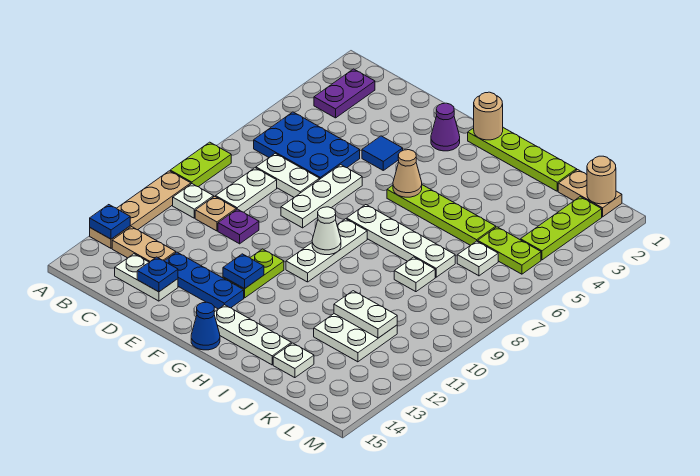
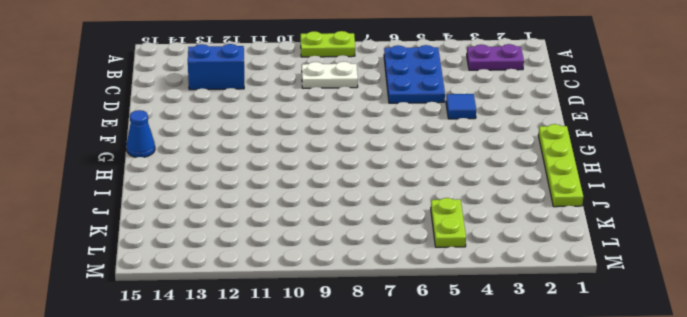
blue 1x2 brick [188,44,244,90] -> tan 1x2 plate [112,227,176,262]
none -> tan 1x4 plate [90,171,191,248]
none -> white 1x1 plate [173,184,214,218]
none -> white 1x2 plate [256,153,319,197]
none -> tan 1x1 plate [195,196,236,231]

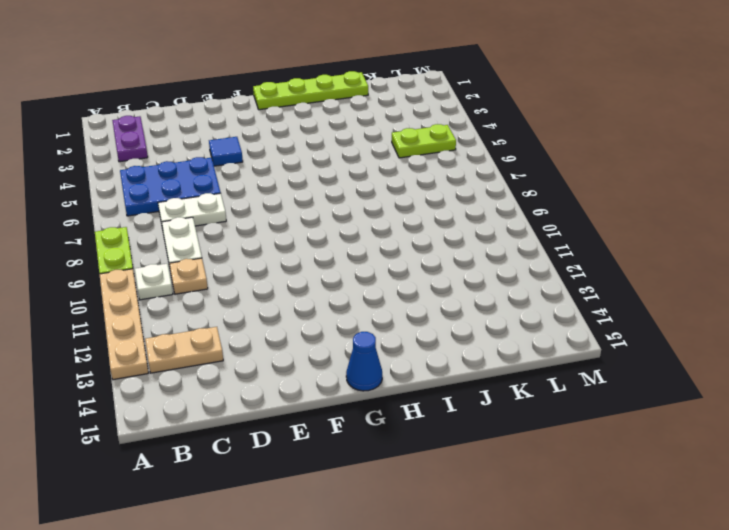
none -> white 1x2 plate [115,254,178,301]
none -> purple 1x1 plate [218,209,259,244]
none -> blue 1x3 plate [165,252,244,309]
none -> white 1x3 plate [281,165,362,228]

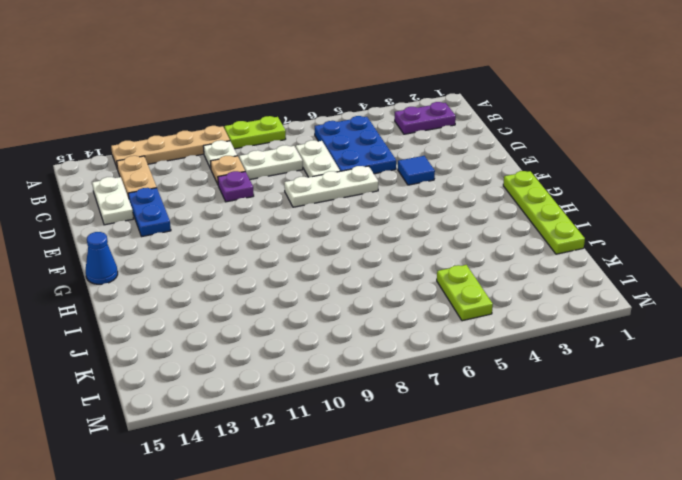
blue 1x2 plate [128,188,171,236] -> blue 1x3 plate [165,252,244,309]
none -> purple 1x1 cone [431,103,460,151]
none -> lime 1x2 plate [223,249,284,298]
none -> lime 1x4 plate [387,185,496,245]
none -> white 1x4 plate [347,205,455,277]

